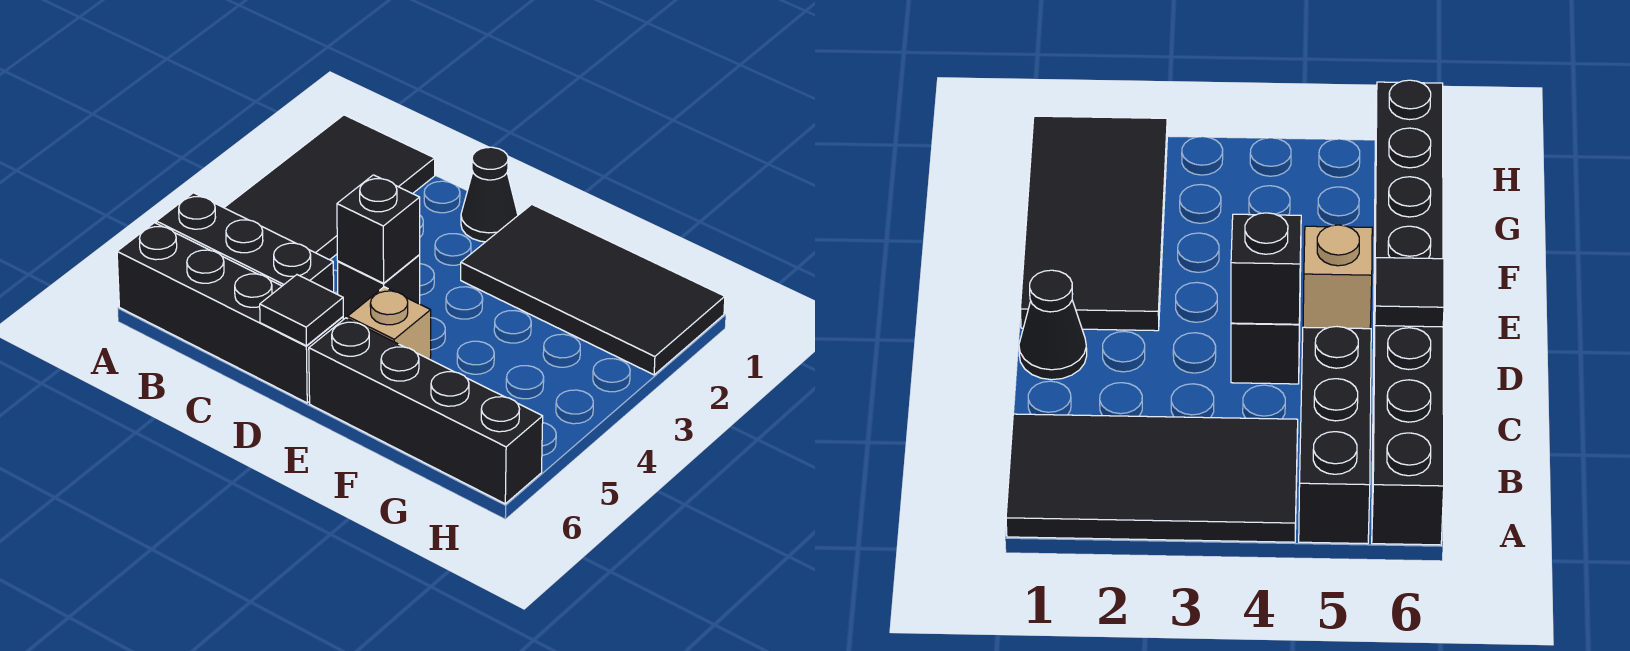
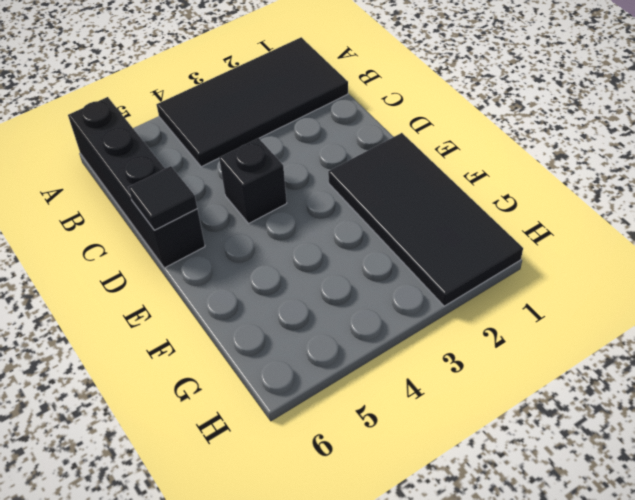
none -> black 1x3 brick [156,193,334,292]
none -> black 1x1 cone [461,147,518,242]

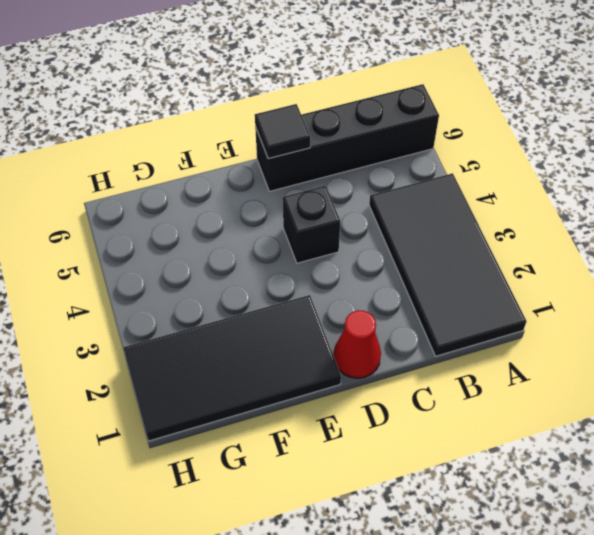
red 1x1 cone [334,310,381,378] -> black 1x1 cone [461,147,518,242]
none -> black 1x3 brick [156,193,334,292]
none -> tan 1x1 brick [348,287,431,359]

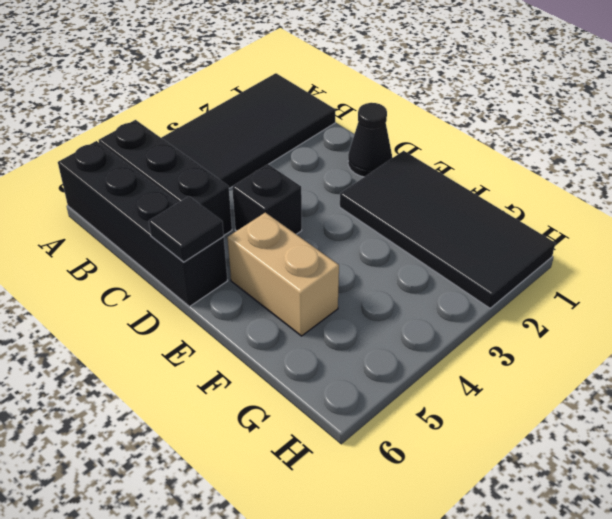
tan 1x2 brick [227,212,339,336] -> tan 1x1 brick [348,287,431,359]
none -> black 1x4 brick [309,318,543,504]
none -> black 1x1 brick [337,175,420,283]

